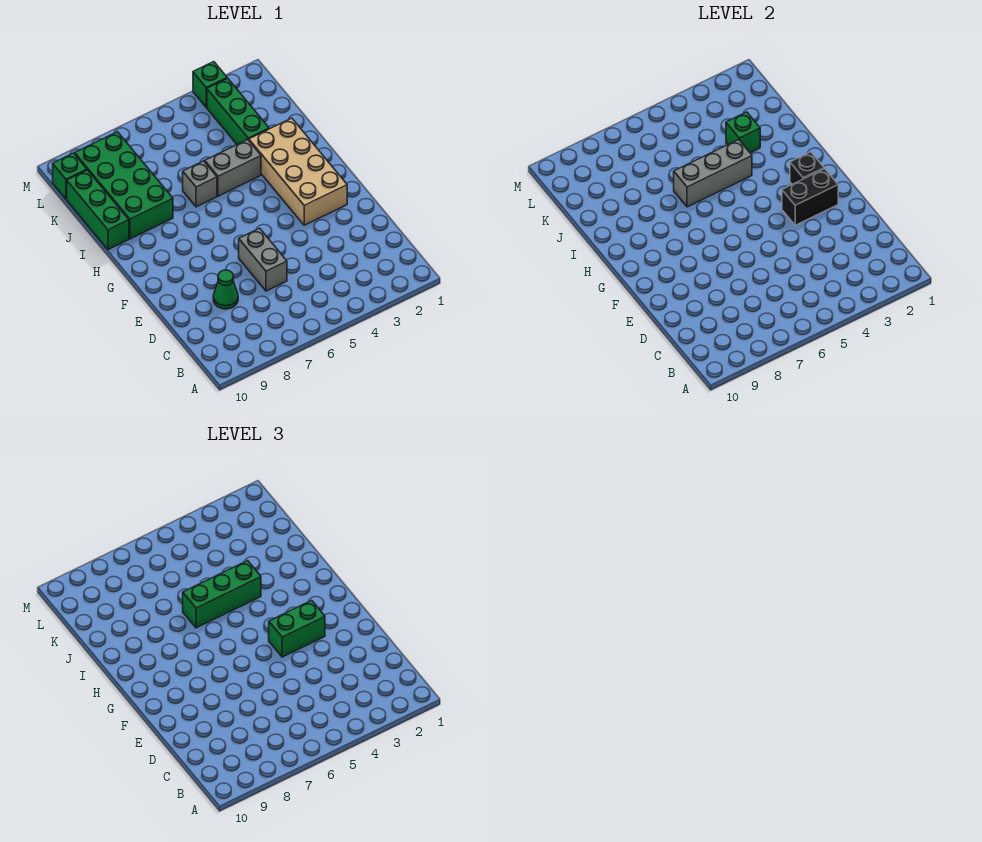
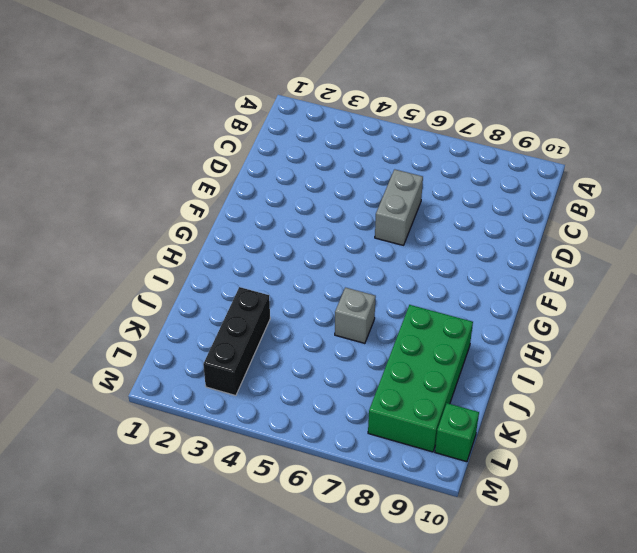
black 1x3 brick [203,287,270,396] -> green 1x3 brick [207,78,269,144]
none -> green 1x1 cone [213,270,238,309]
none -> tan 2x4 brick [249,118,347,225]
none -> grey 1x2 brick [205,140,261,196]

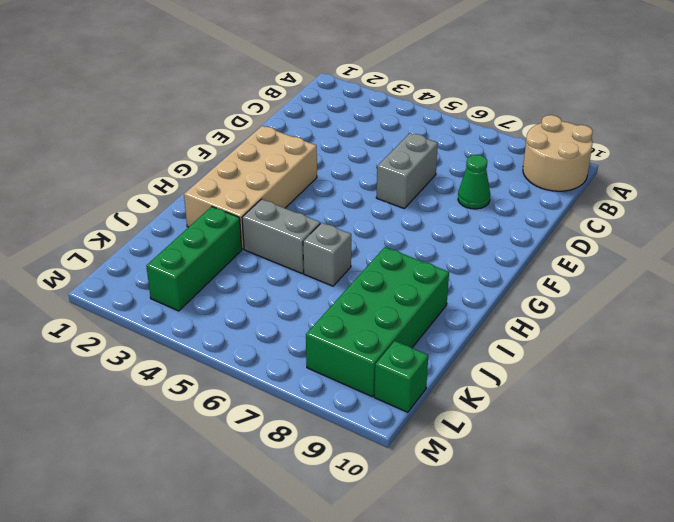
tan 2x2 round brick [523,115,593,191] -> none
none -> green 1x3 brick [67,170,129,250]
none -> green 1x1 brick [193,62,227,107]
none -> black 1x2 brick [782,169,838,225]

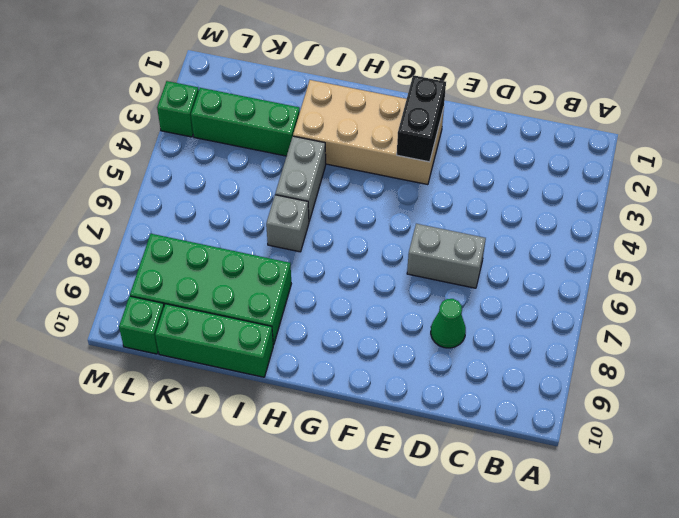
none -> black 1x1 brick [790,152,824,184]
none -> grey 1x3 brick [674,140,752,207]
none -> green 1x1 brick [726,112,760,153]

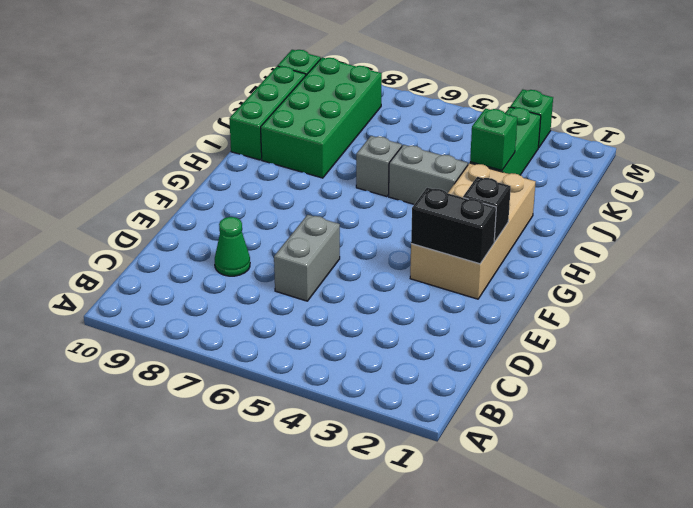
none -> grey 1x3 brick [674,140,752,207]
none -> green 1x2 brick [269,600,325,657]
none -> green 1x3 brick [183,561,261,628]

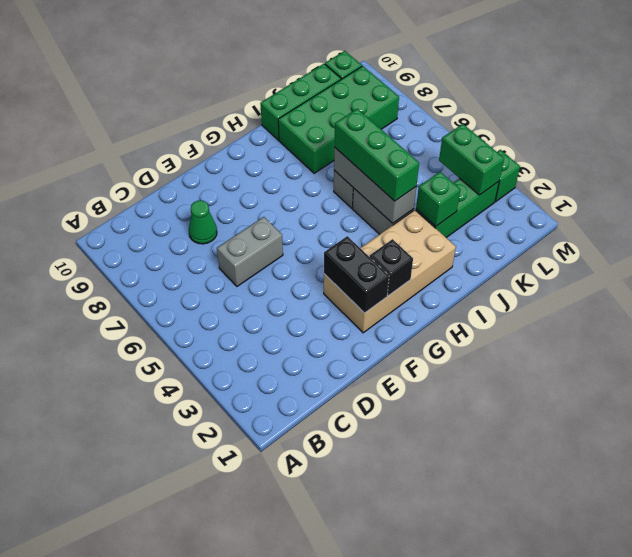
green 1x2 brick [439,124,504,195] -> green 1x2 brick moved to [269,600,325,657]

